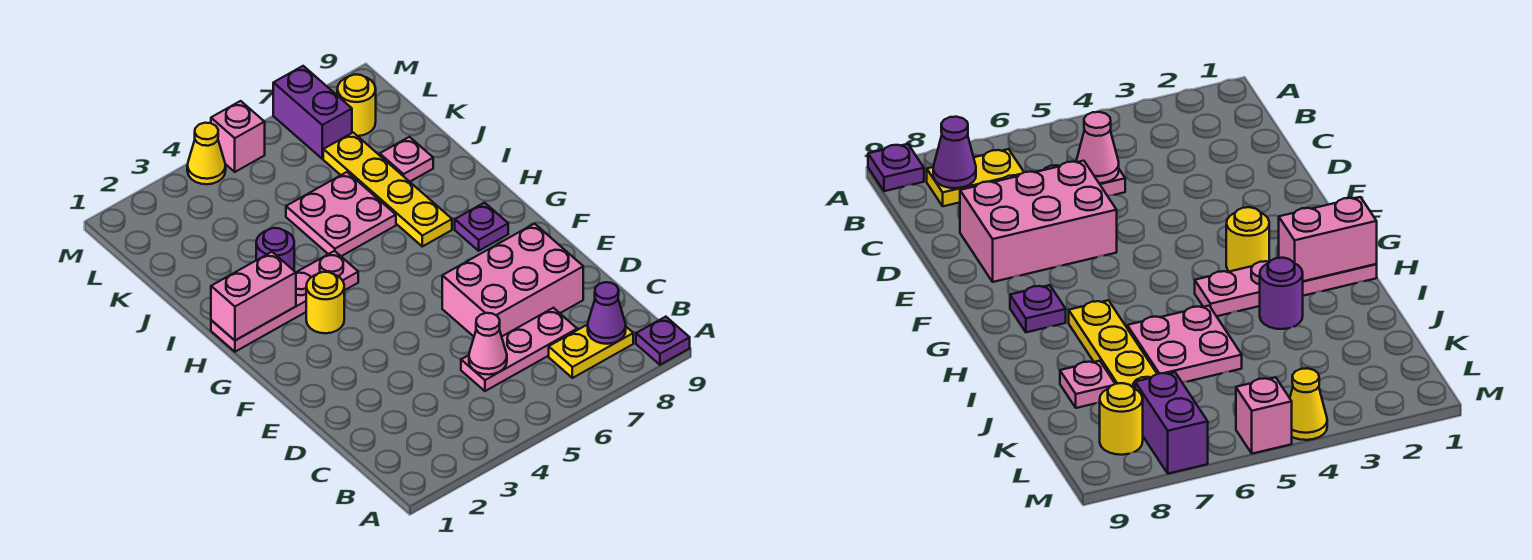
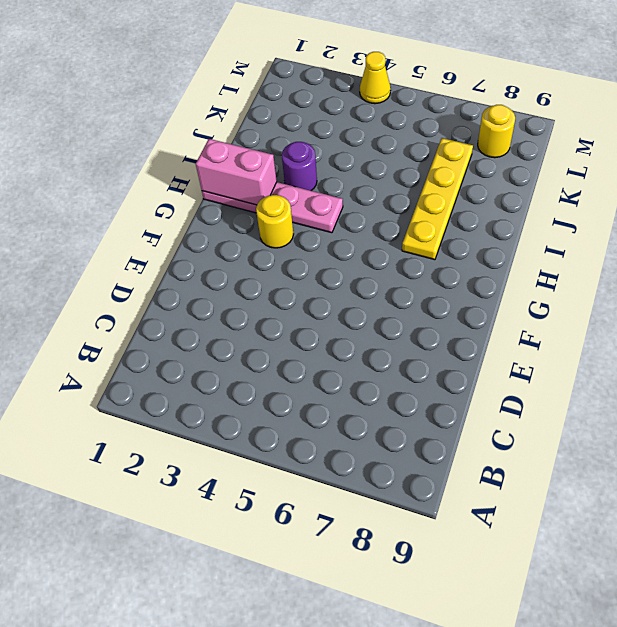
none -> purple 1x1 plate [636,317,690,365]
none -> yellow 1x2 plate [549,325,633,378]
none -> pink 1x3 plate [461,308,577,391]

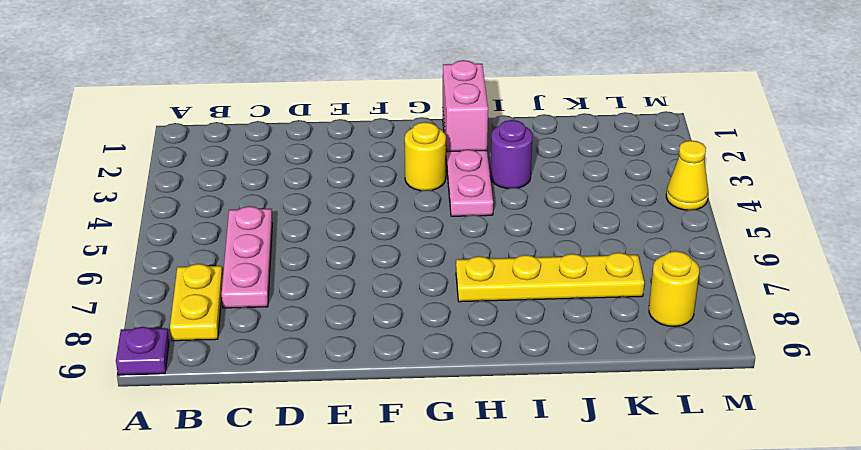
none -> pink 2x3 brick [442,224,583,336]
none -> purple 1x1 plate [455,203,508,251]
none -> pink 2x2 plate [286,172,396,256]

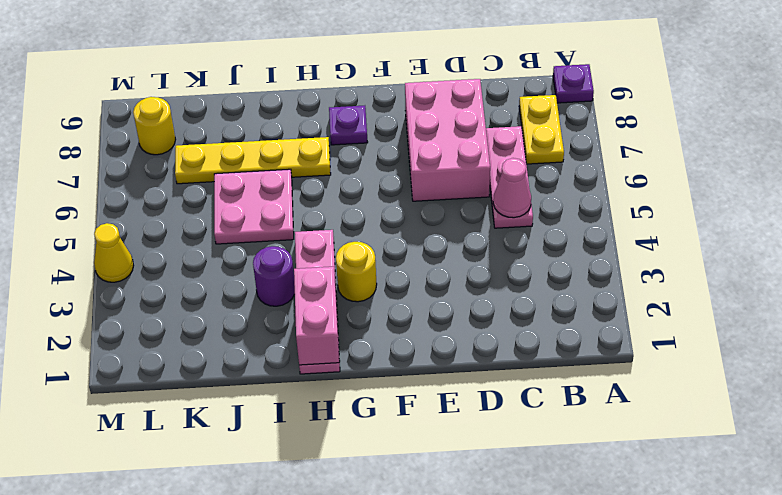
none -> pink 1x1 plate [380,137,433,182]
none -> purple 1x2 brick [273,66,352,159]
none -> pink 1x1 brick [211,101,265,172]

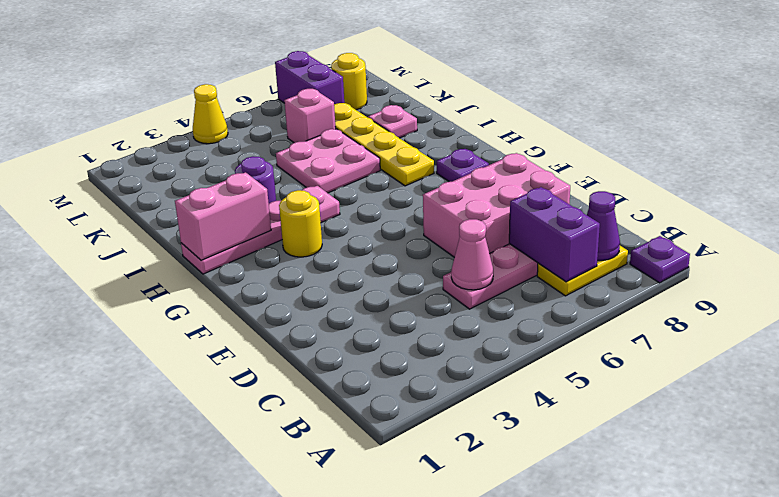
purple 1x2 brick [509,187,600,282] -> none
pink 1x1 brick [284,89,336,143] -> pink 1x1 brick moved to [211,101,265,172]

